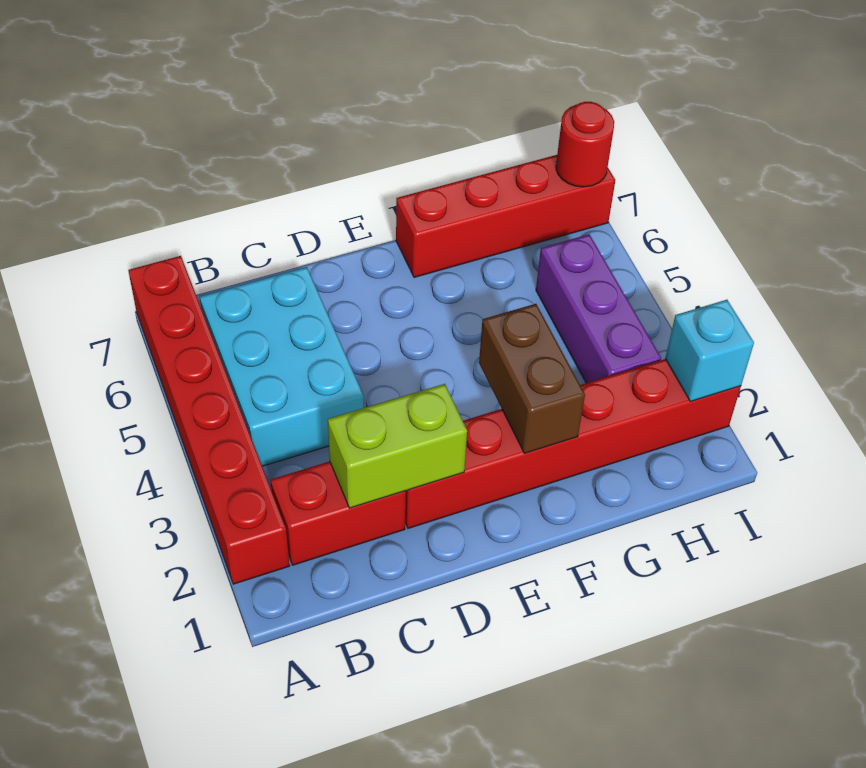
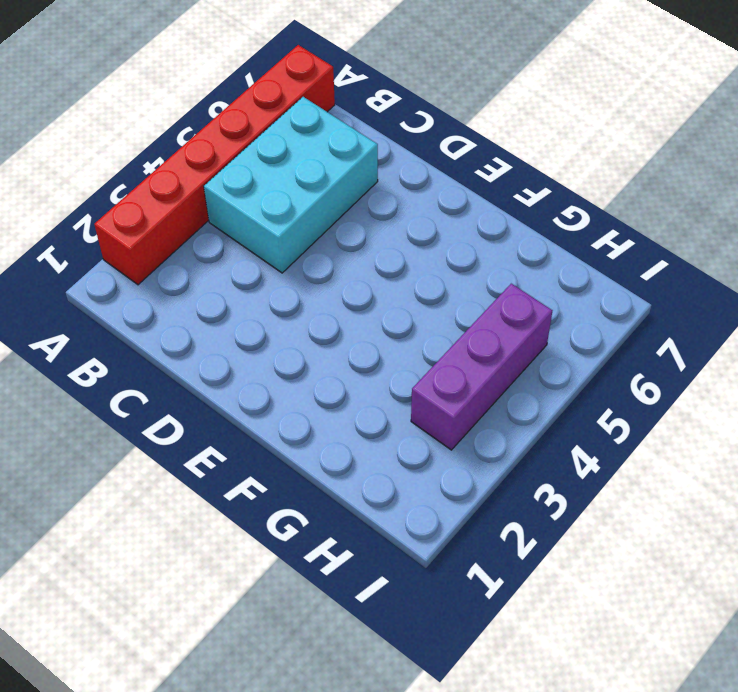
none -> red 1x2 brick [271,461,406,565]
none -> red 1x6 brick [405,359,741,528]

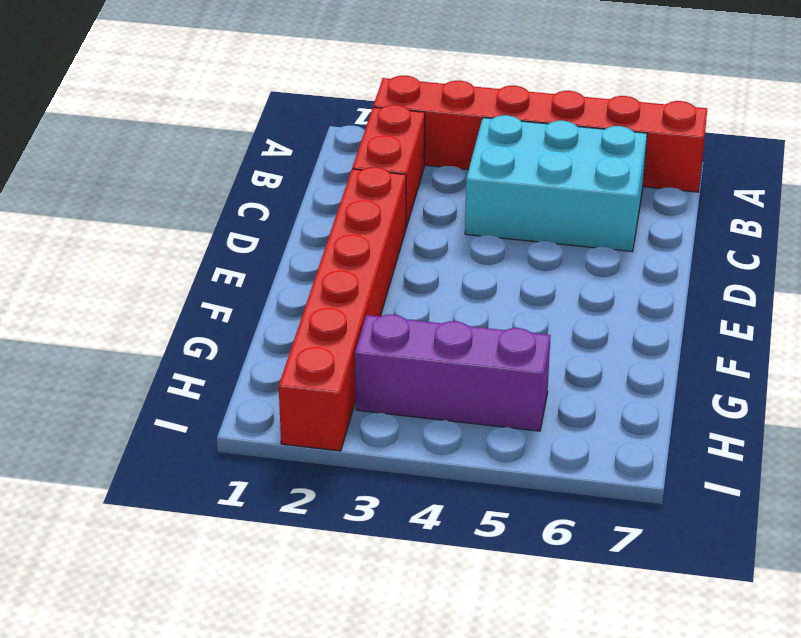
none -> red 1x4 brick [396,155,615,277]
none -> lime 1x2 brick [328,384,467,508]

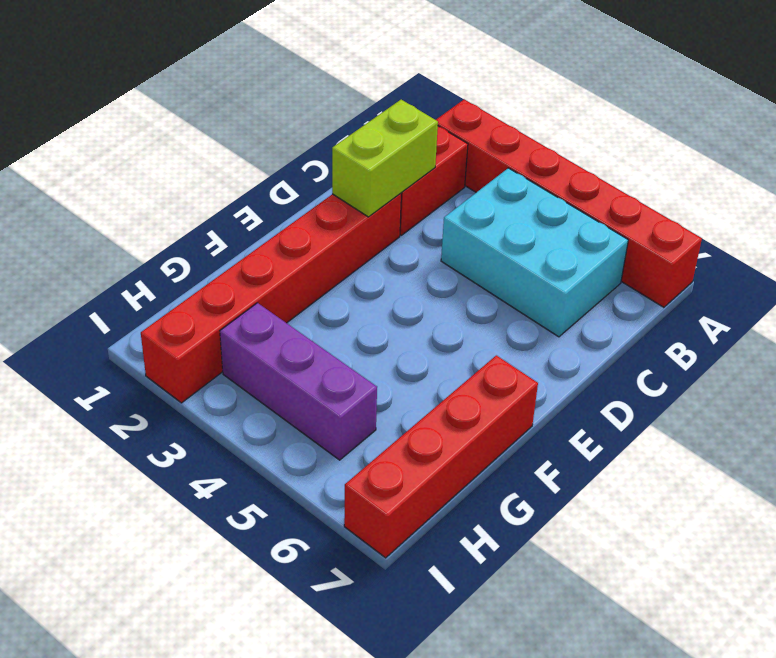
none -> brown 1x2 brick [479,304,585,453]
none -> cyan 1x1 brick [665,300,754,401]

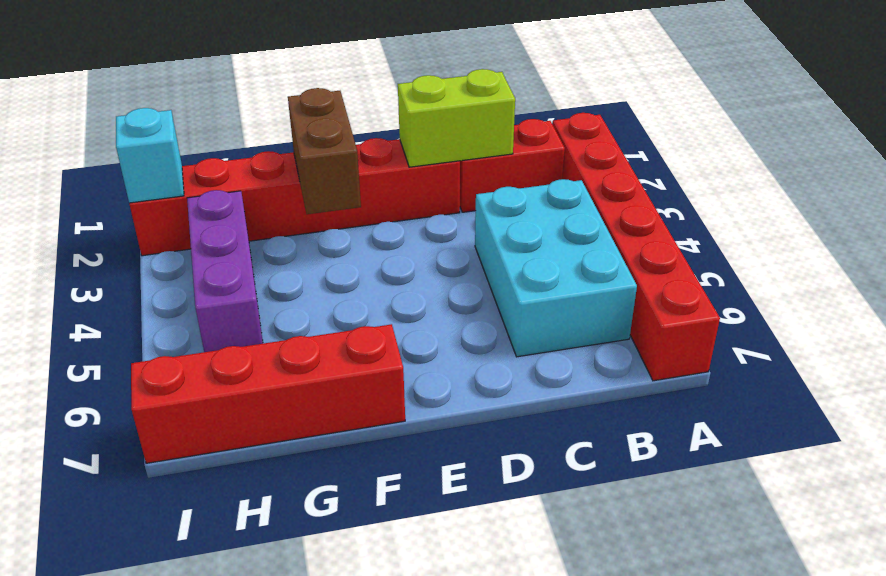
none -> red 1x1 round brick [556,102,614,187]

